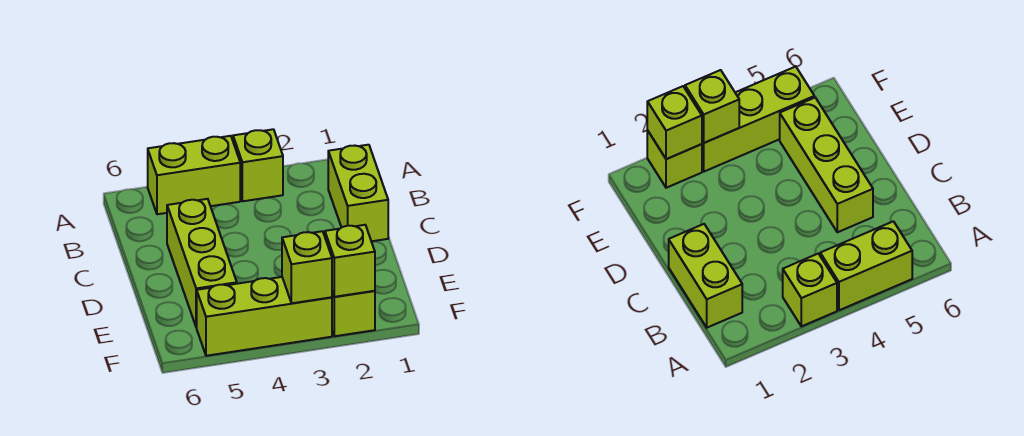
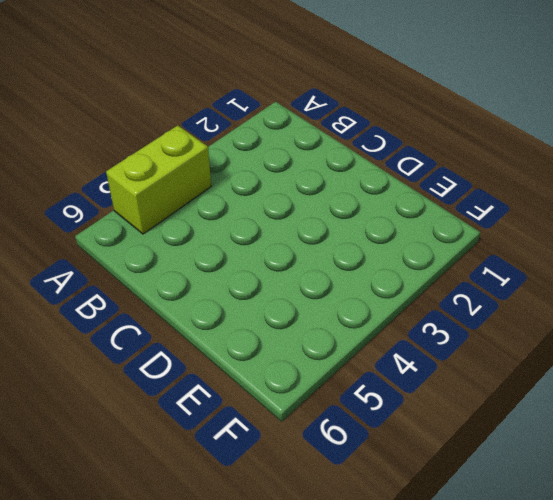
none -> lime 1x1 brick [233,129,283,201]
none -> lime 1x2 brick [328,145,388,241]

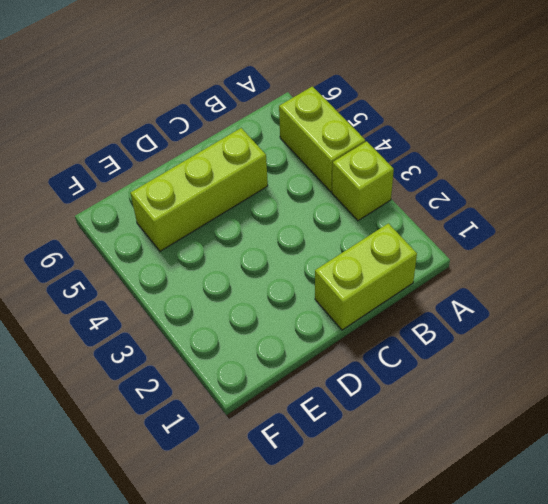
none -> lime 1x1 brick [332,291,375,336]
none -> lime 1x3 brick [197,277,332,356]

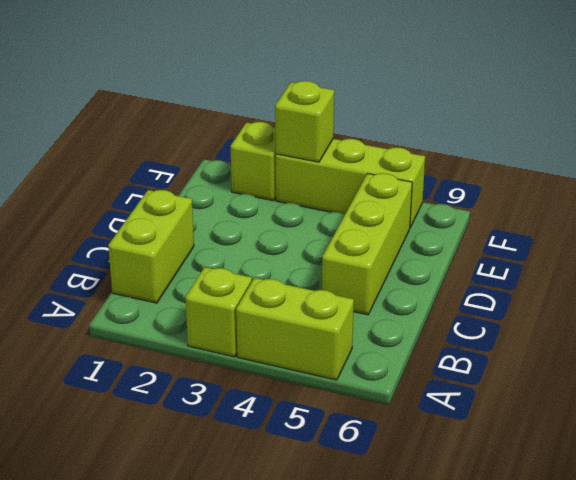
none -> lime 1x1 brick [325,225,375,297]

